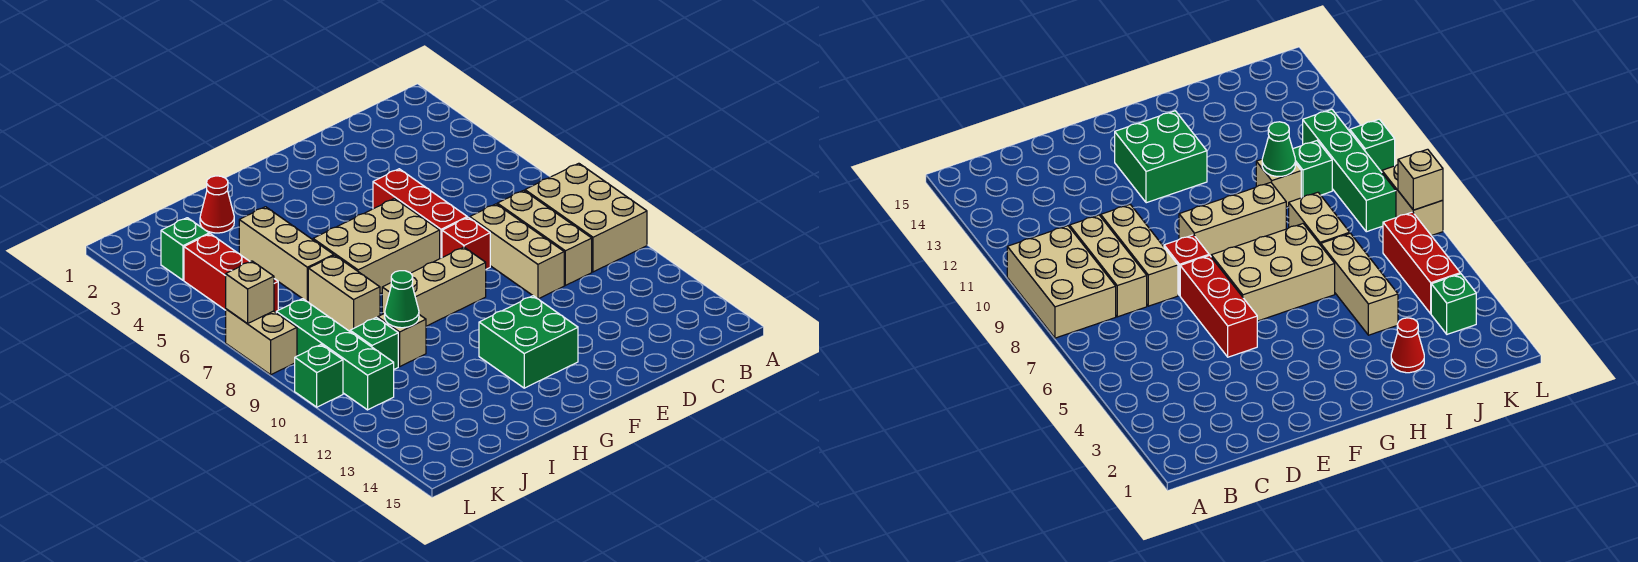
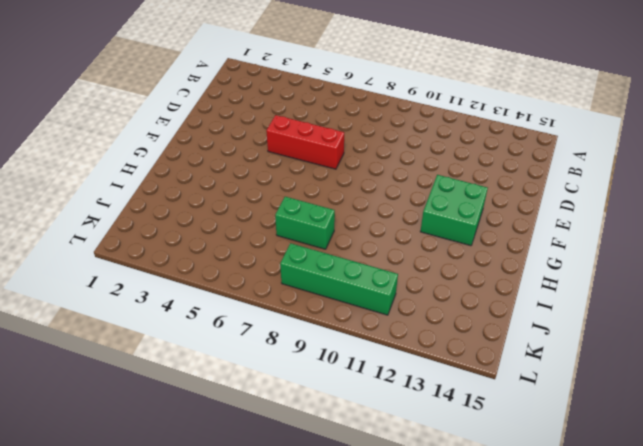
green 1x2 brick [275,197,335,249] -> tan 1x2 brick [308,255,380,331]
none -> tan 2x3 brick [525,163,647,272]
none -> tan 1x3 brick [497,190,592,285]
none -> tan 1x3 brick [470,204,564,299]

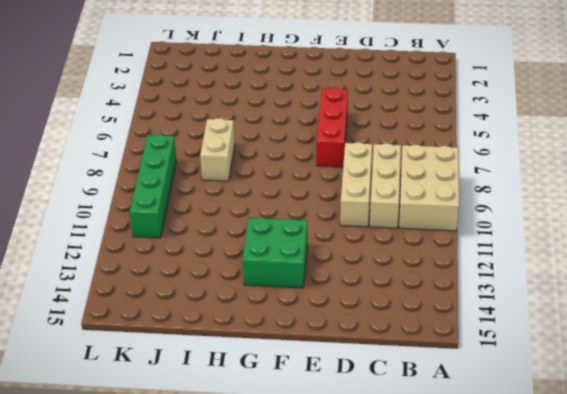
none -> red 1x1 brick [442,217,490,269]
none -> tan 2x3 brick [313,199,440,294]
none -> tan 1x3 brick [382,247,486,326]

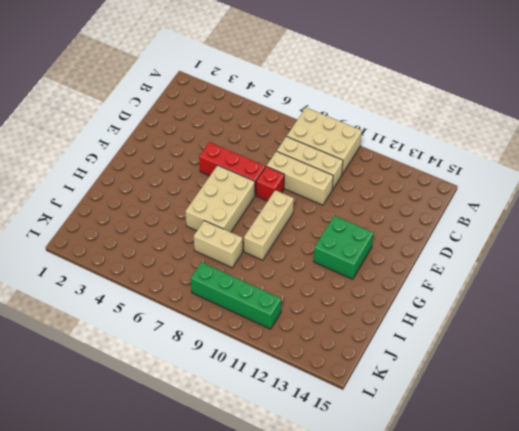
none -> red 1x1 cone [200,176,234,233]
none -> tan 1x3 brick [239,207,334,302]
none -> tan 1x1 brick [378,313,426,366]

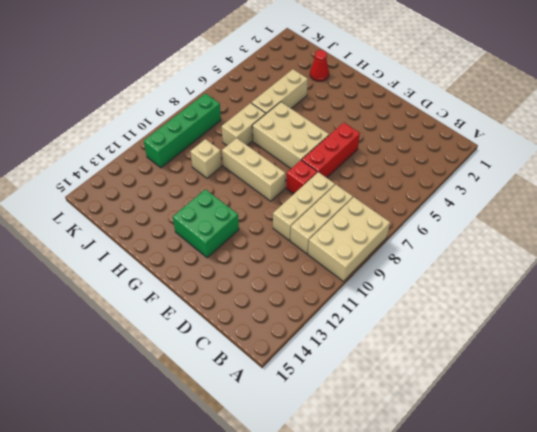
none -> green 1x1 brick [350,317,398,369]
none -> green 1x1 brick [161,218,209,280]
none -> red 1x3 brick [184,234,278,312]

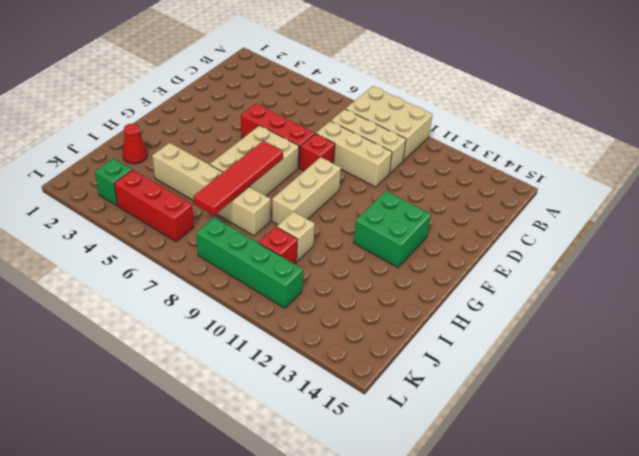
red 1x4 tile [193,141,283,215] -> none
red 1x1 brick [259,227,298,264] -> green 1x1 brick [350,317,398,369]
none -> tan 1x2 brick [226,309,297,375]
none -> green 1x1 brick [295,345,343,407]
none -> green 1x1 cone [385,271,419,328]

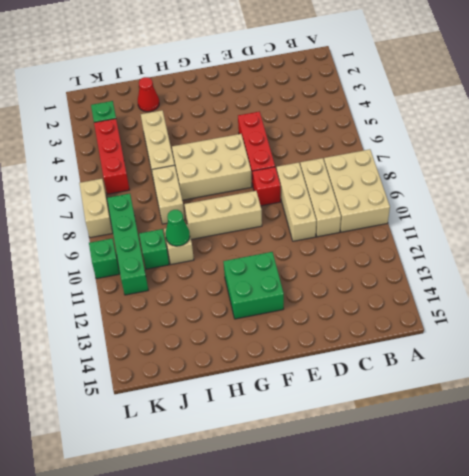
none -> tan 1x1 brick [226,261,274,323]

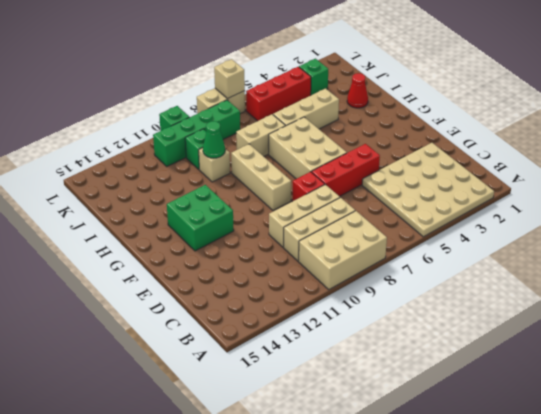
tan 4x4 plate [362,143,494,237] -> none

